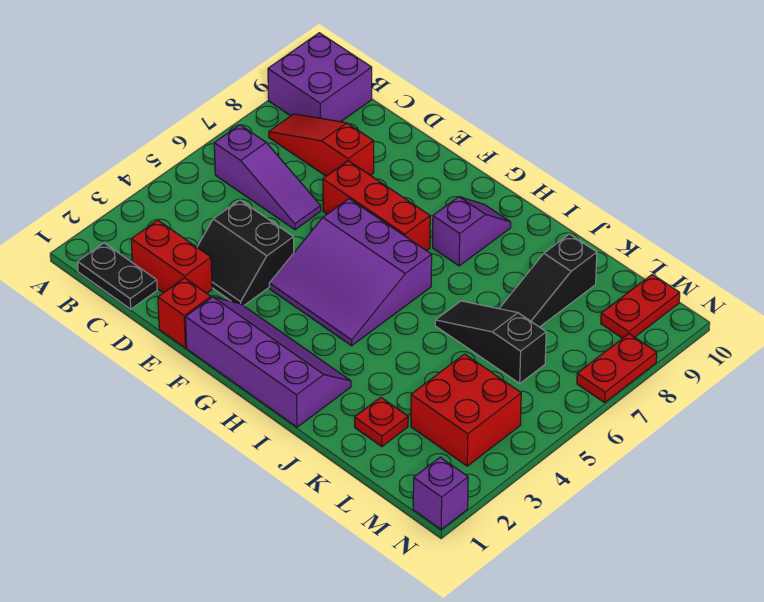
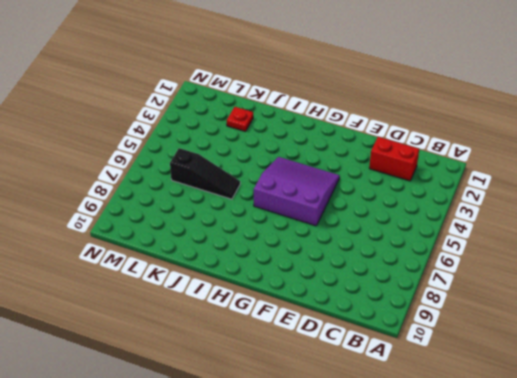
none -> purple 2x2 brick [268,33,372,122]
none -> black 1x2 plate [78,243,157,309]
none -> purple 1x3 slope [214,125,321,230]

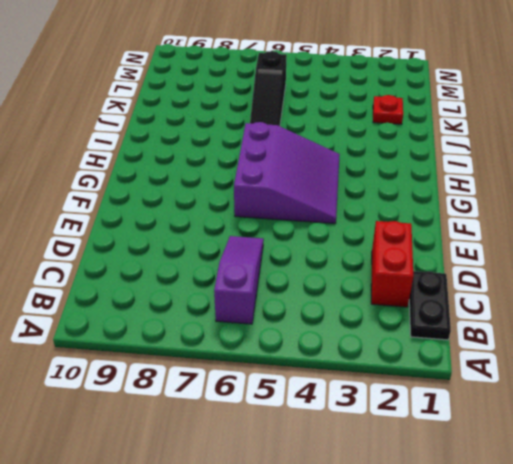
none -> purple 2x2 brick [268,33,372,122]
none -> red 1x3 slope [269,114,374,176]
none -> black 2x2 slope [197,200,294,306]

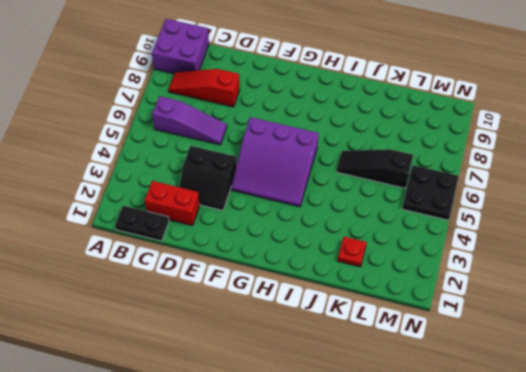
black 2x2 plate [402,165,459,220] -> none
none -> red 1x1 brick [158,278,211,348]
none -> red 1x3 brick [323,161,430,251]
none -> purple 2x4 slope [186,297,351,427]

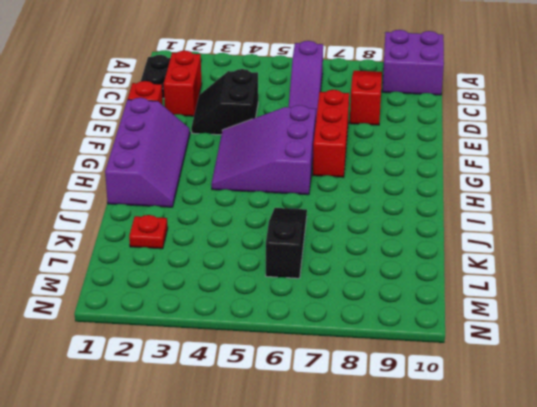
none -> purple 1x2 slope [433,197,511,266]
none -> black 1x3 slope [499,234,597,327]
none -> red 2x2 brick [411,354,521,466]

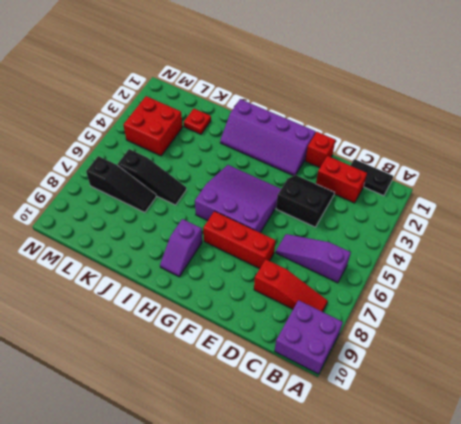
black 1x3 slope [86,156,156,212] -> black 1x3 slope turned to [499,234,597,327]
none -> red 1x2 plate [601,274,680,338]
none -> purple 1x1 brick [413,457,468,529]
none -> red 1x2 plate [577,334,657,403]

